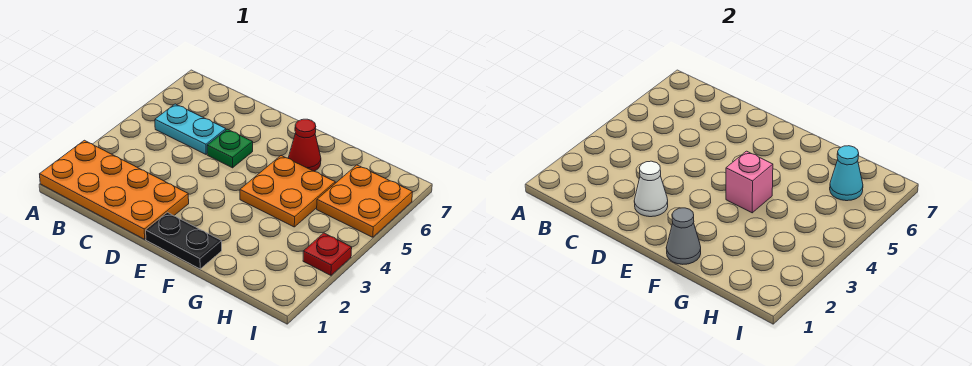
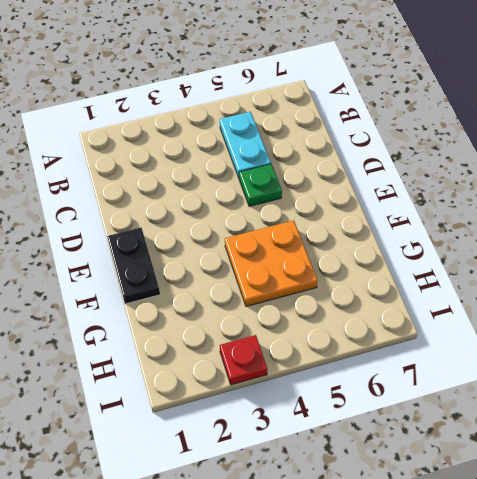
none -> orange 2x4 plate [40,140,189,239]
none -> red 1x1 cone [288,119,321,171]
none -> orange 2x2 plate [317,165,413,237]

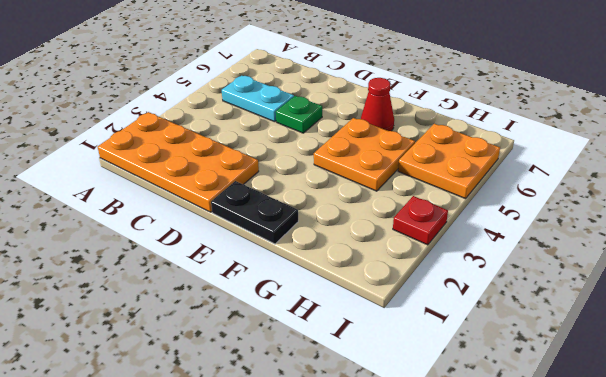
none -> white 1x1 cone [634,161,668,217]
none -> grey 1x1 cone [666,208,701,264]
none -> pink 1x1 brick [726,151,773,213]

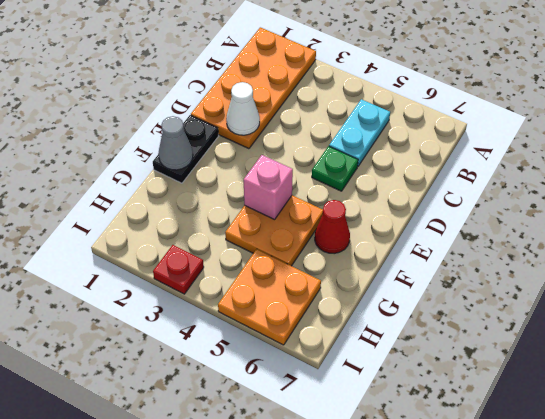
none -> cyan 1x1 cone [830,146,863,201]

